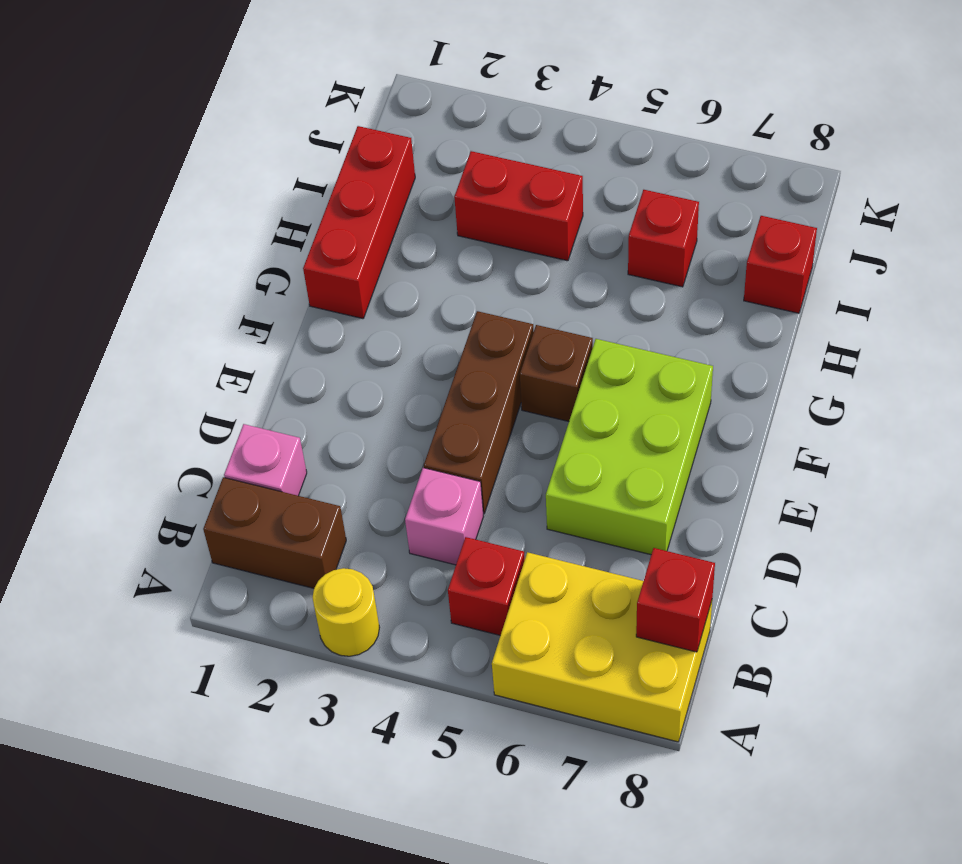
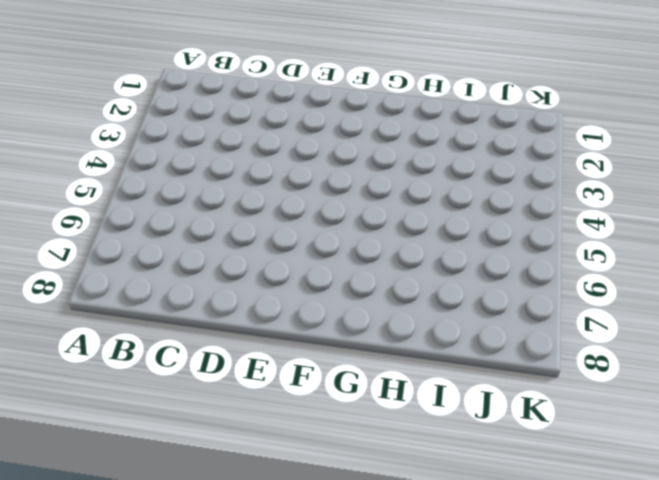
none -> yellow 1x1 round brick [313,568,380,656]
none -> yellow 2x3 brick [492,552,712,742]
none -> brown 1x2 brick [203,477,346,588]

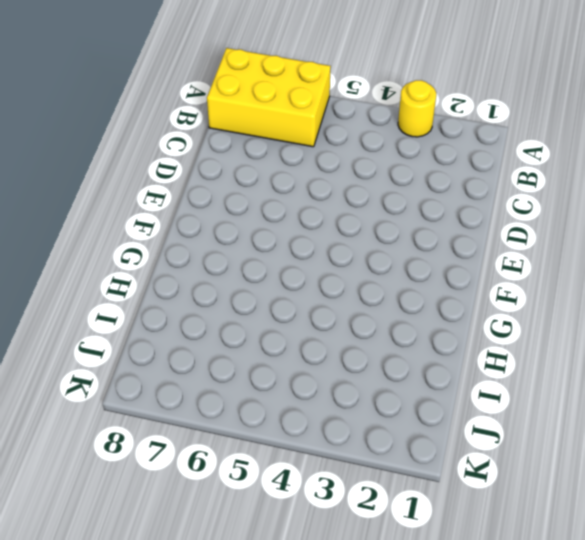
none -> brown 1x2 brick [203,477,346,588]
none -> red 1x1 brick [448,537,525,635]
none -> pink 1x1 brick [224,424,307,496]

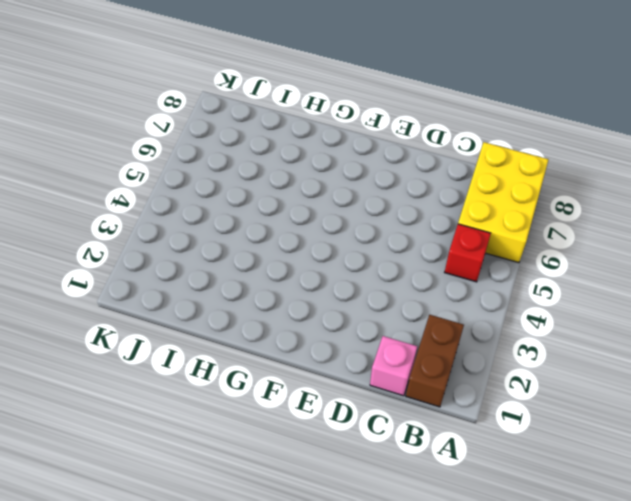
none -> yellow 1x1 round brick [313,568,380,656]
none -> pink 1x1 brick [405,468,484,565]
none -> brown 1x3 brick [424,311,534,514]

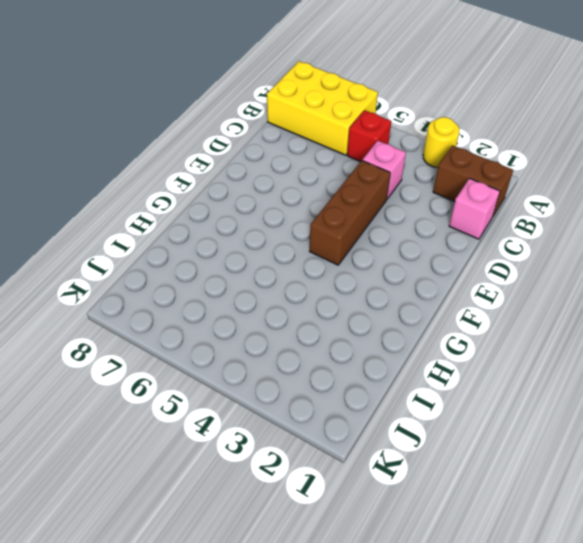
none -> lime 2x3 brick [546,339,713,555]
none -> brown 1x1 brick [520,325,593,421]
none -> red 1x3 brick [303,126,415,319]

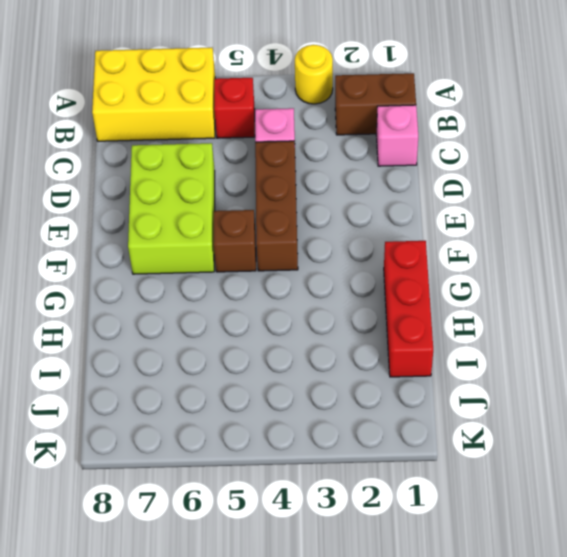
none -> red 1x2 brick [454,151,583,261]
none -> red 1x1 brick [628,190,699,287]
none -> red 1x1 brick [744,216,817,313]

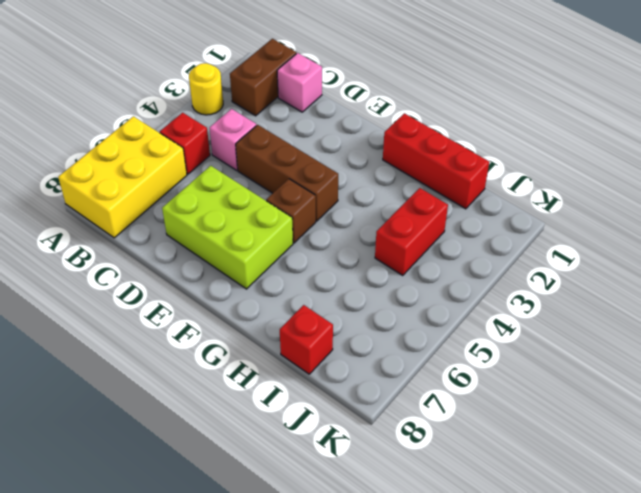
none -> red 1x1 brick [628,190,699,287]
none -> red 1x1 brick [636,548,715,652]

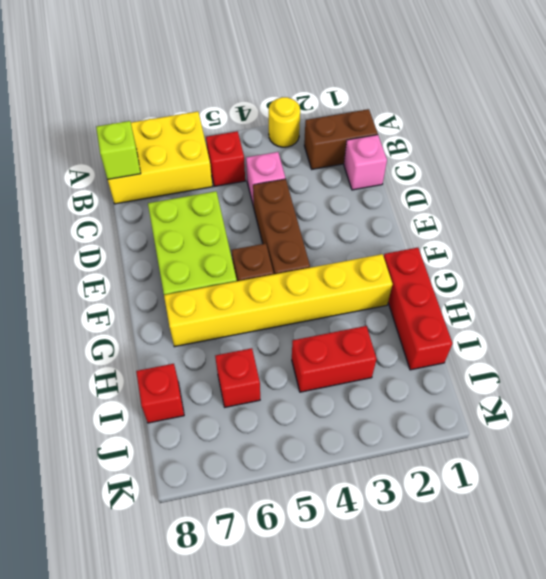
lime 1x1 brick [96,121,141,179] -> red 1x1 brick [636,548,715,652]
yellow 1x6 brick [164,254,393,347] -> none

